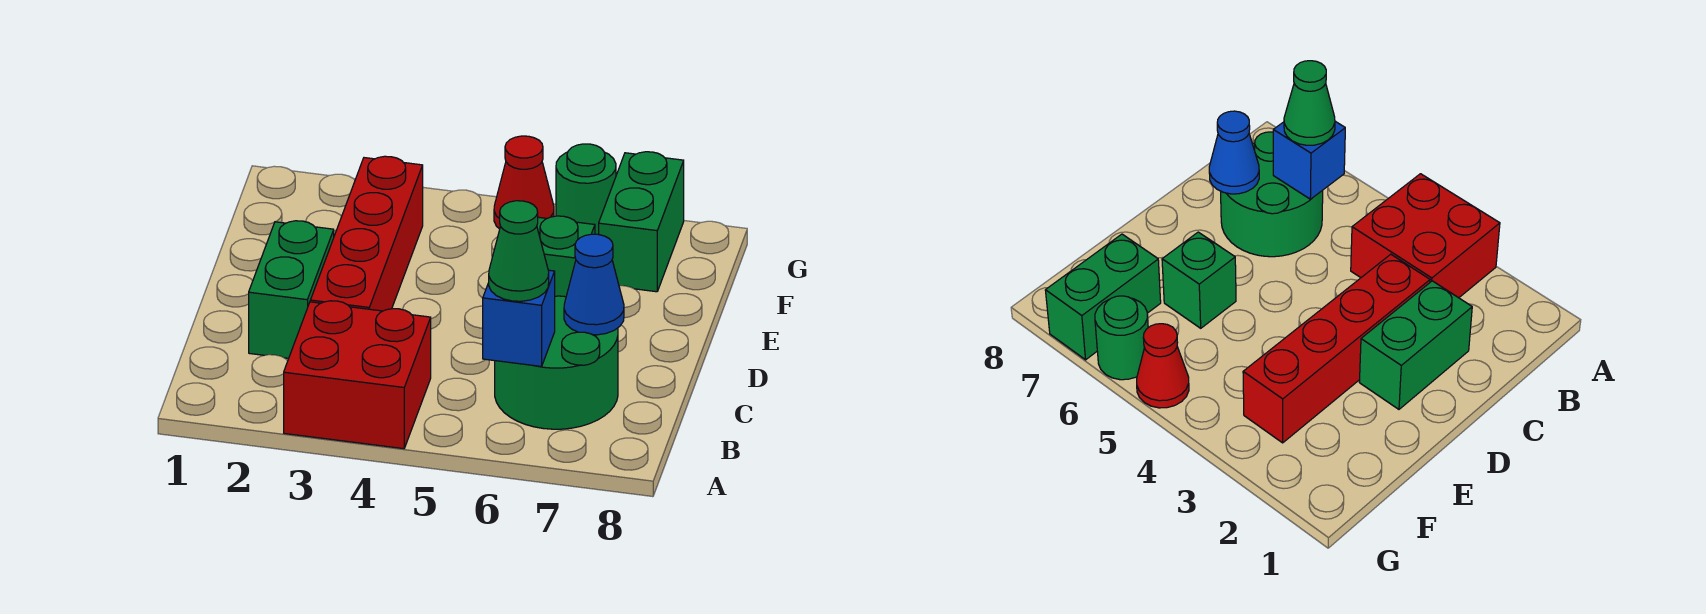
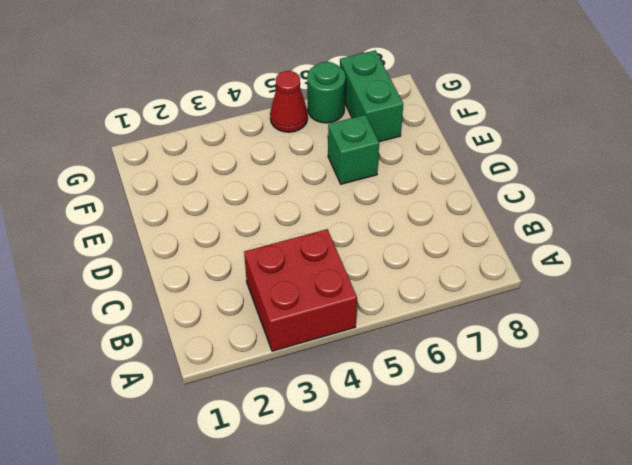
none -> green 2x2 round brick [495,296,618,429]
none -> green 1x2 brick [249,221,334,358]

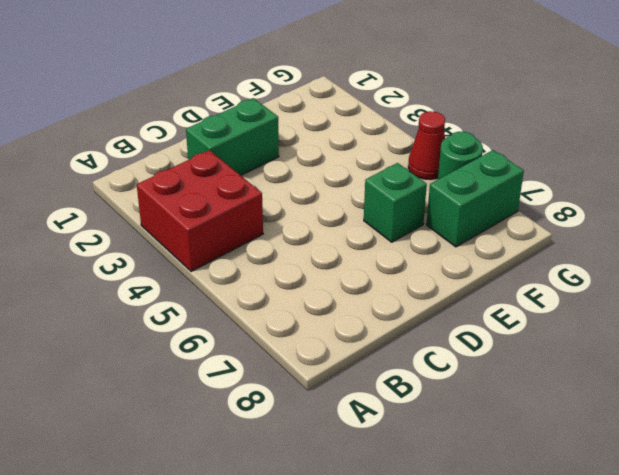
none -> green 2x2 round brick [495,296,618,429]
none -> red 1x4 brick [310,156,423,311]

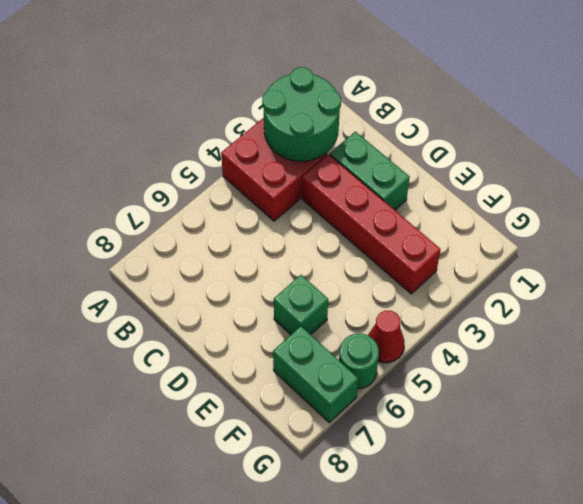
green 2x2 round brick [262,67,341,161] -> green 2x2 round brick moved to [495,296,618,429]
none -> blue 1x1 brick [483,270,555,366]
none -> blue 1x1 cone [564,234,624,335]

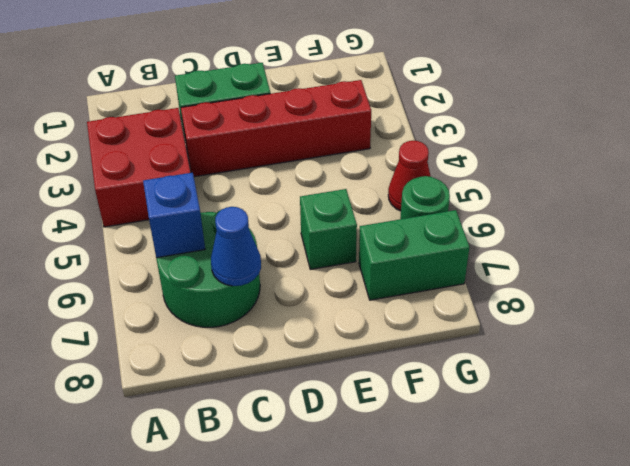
none -> green 1x1 cone [489,201,549,301]

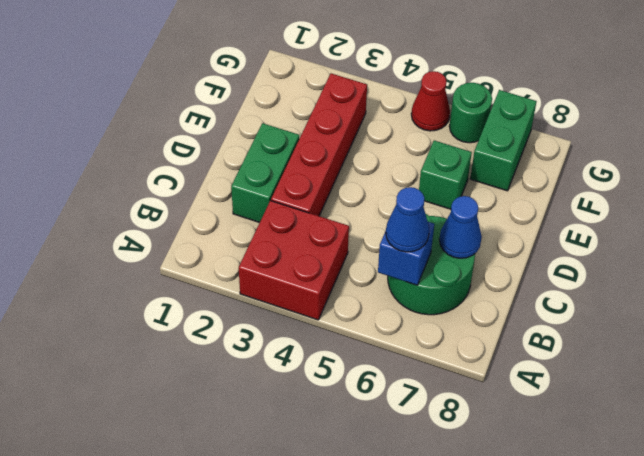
blue 1x1 cone [386,187,429,252] -> green 1x1 cone [489,201,549,301]

